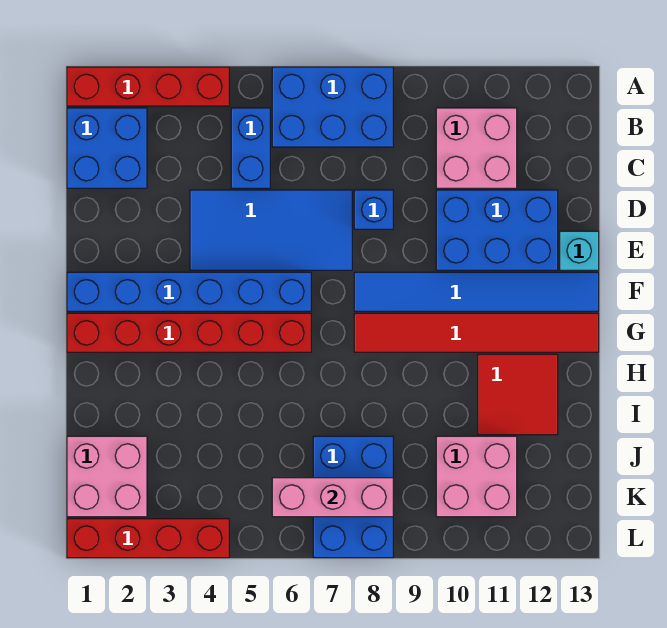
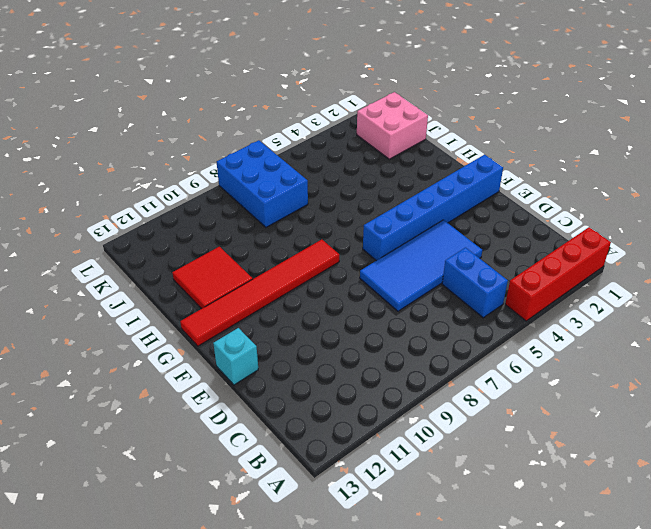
none -> blue 2x3 brick [272,67,393,147]
none -> blue 2x2 brick [67,108,147,188]
none -> pink 2x2 brick [436,108,517,188]

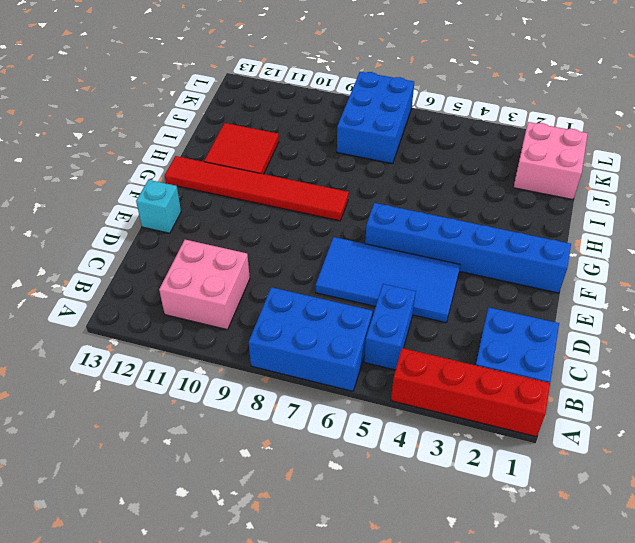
none -> blue 1x1 brick [354,190,393,229]
none -> blue 2x3 brick [436,190,558,270]
none -> blue 1x6 tile [354,272,599,311]

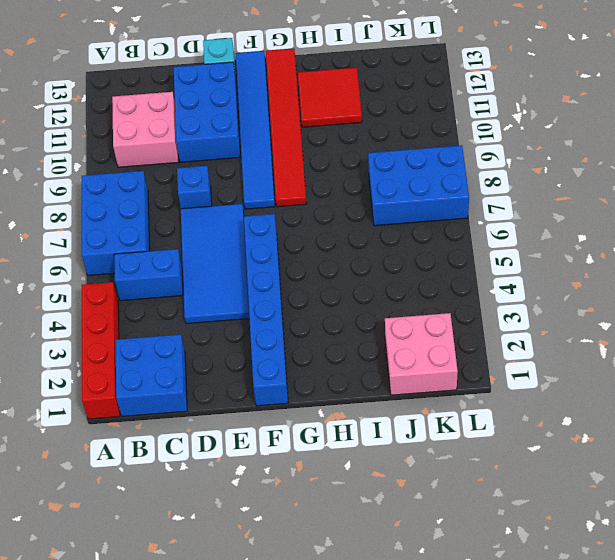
none -> red 1x6 brick [67,313,311,352]
none -> pink 2x2 brick [436,436,517,517]
none -> red 1x4 brick [67,519,229,558]

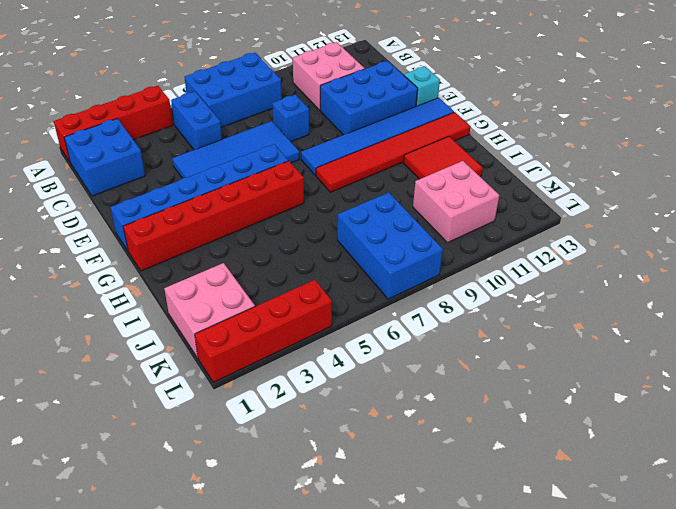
none -> pink 1x3 brick [272,478,393,517]

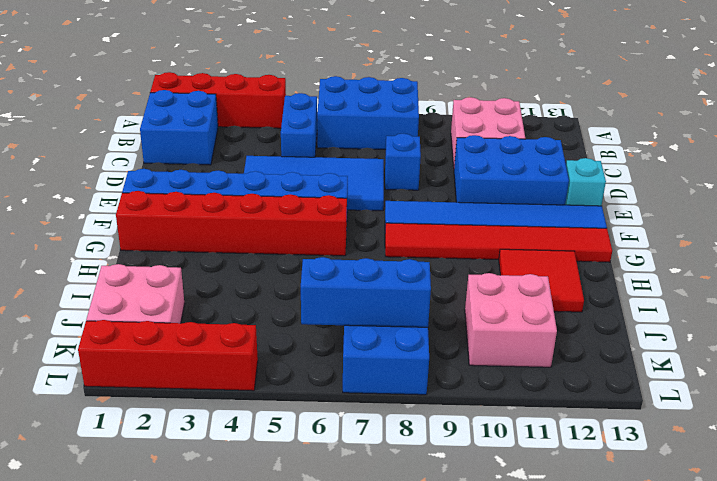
blue 1x3 brick [301,257,431,327] -> pink 1x3 brick [272,478,393,517]

